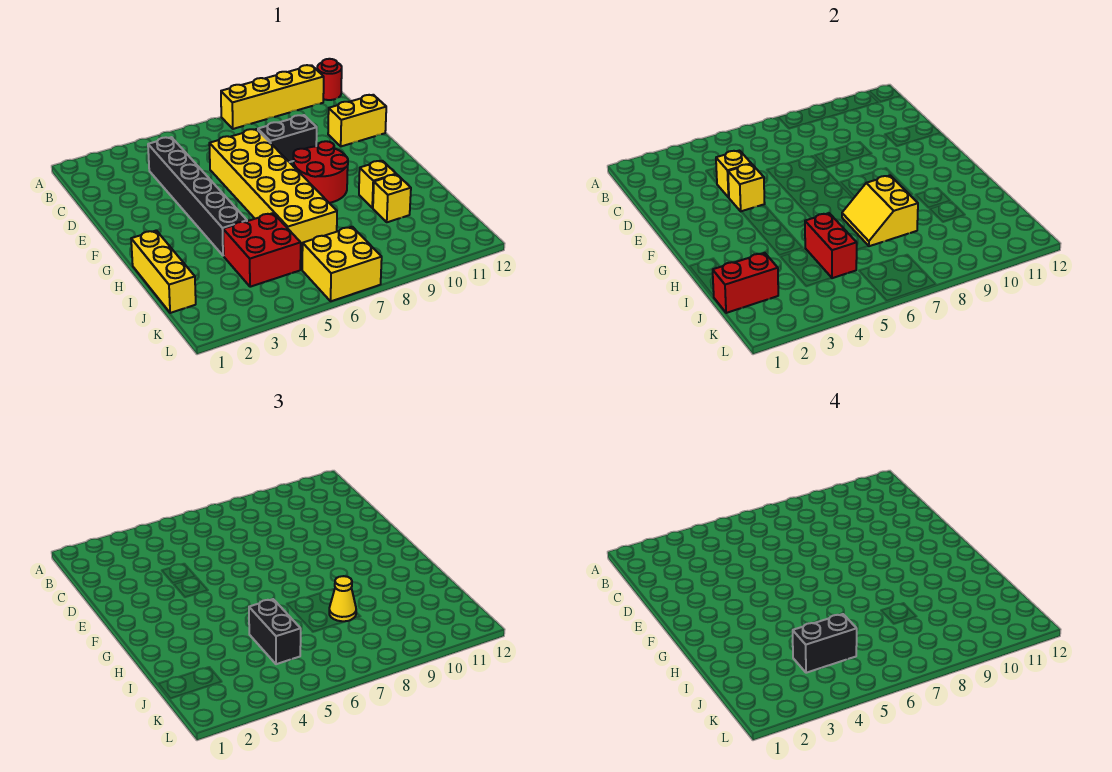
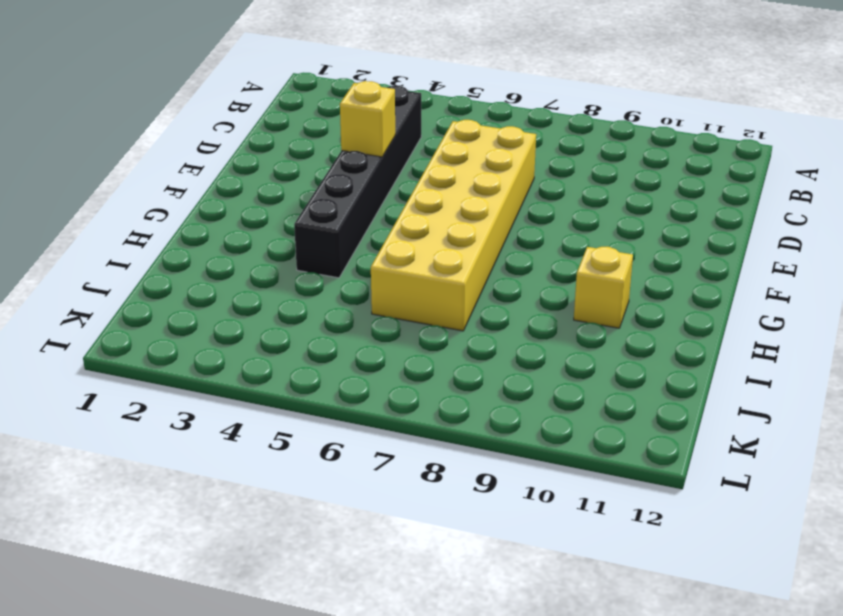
none -> yellow 1x4 brick [221,65,324,129]
none -> red 1x1 round brick [317,59,342,100]
none -> black 1x2 brick [258,115,317,162]

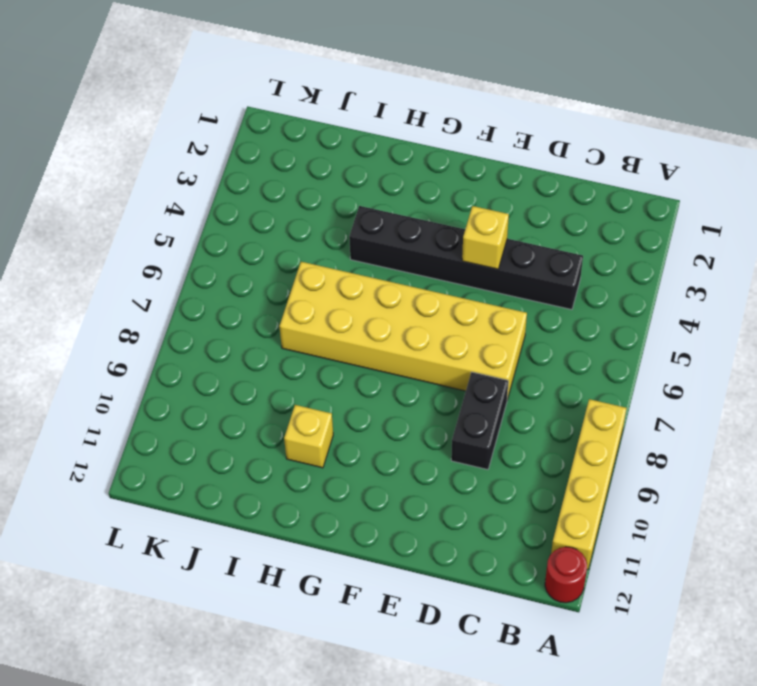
none -> yellow 1x2 brick [328,95,386,146]
none -> red 2x2 round brick [293,141,348,203]
none -> yellow 1x3 brick [131,230,196,313]

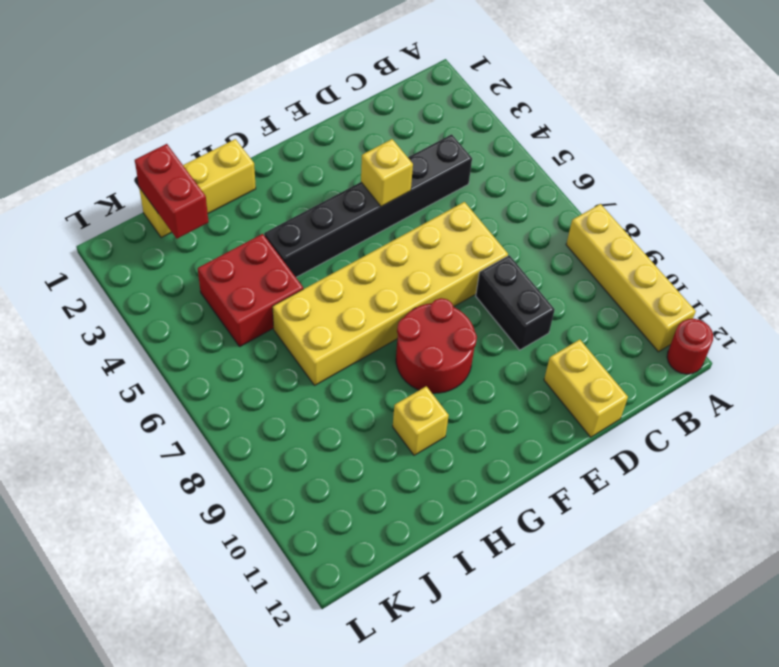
none -> yellow 1x1 brick [373,174,411,222]
none -> yellow 2x2 brick [302,227,382,301]
none -> yellow 1x1 brick [716,151,751,198]

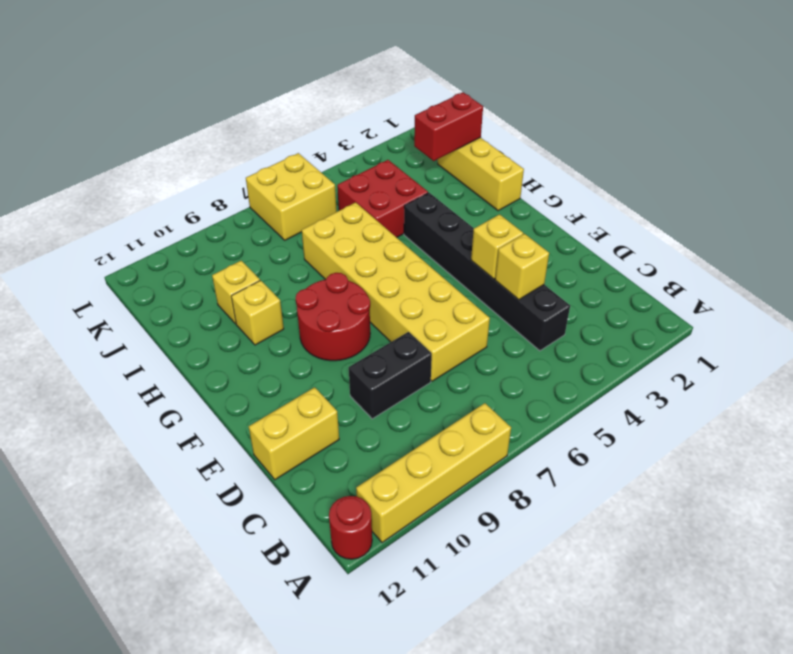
none -> yellow 2x2 slope [842,176,918,246]
none -> red 1x2 brick [805,213,857,278]
none -> black 1x2 brick [249,599,301,664]

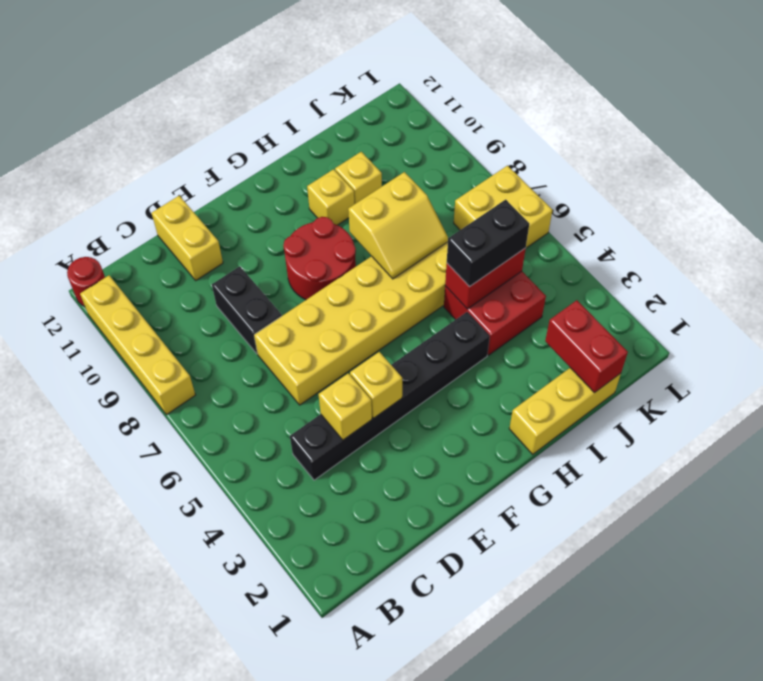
none -> yellow 1x1 cone [329,576,356,621]
none -> black 1x2 brick [793,614,857,673]

